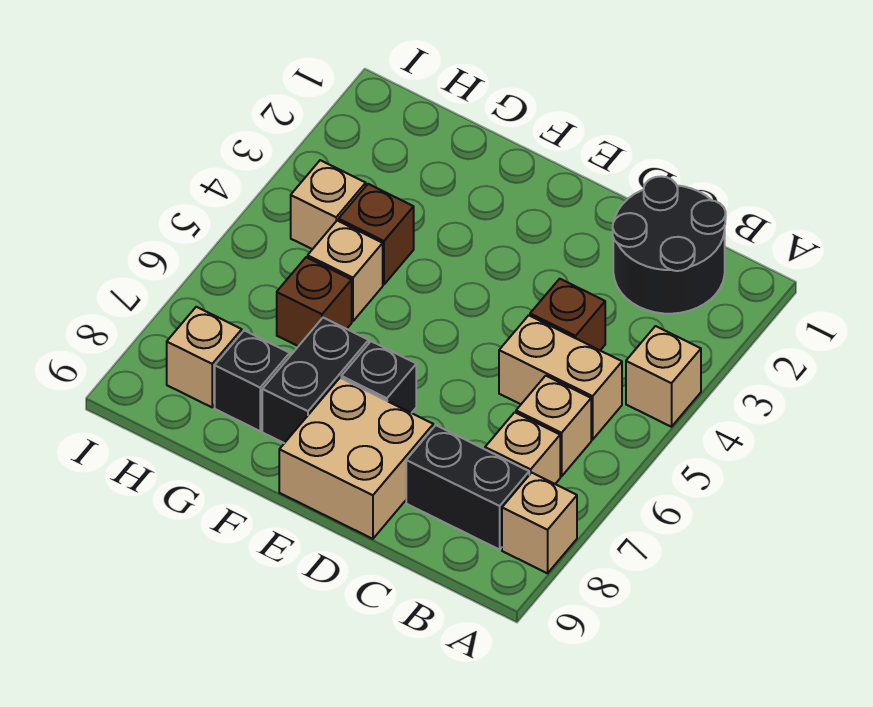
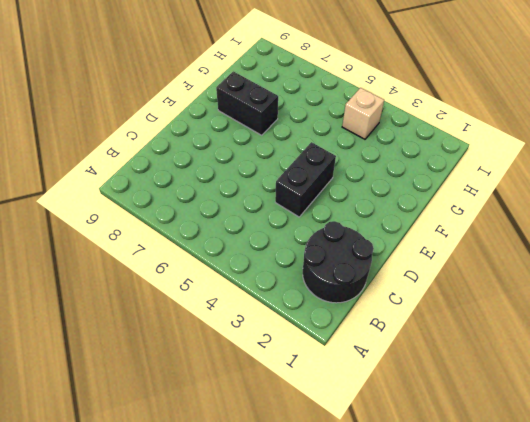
black 1x2 brick [275,142,336,217] -> black 1x2 brick moved to [406,425,529,550]
none -> tan 1x1 brick [626,326,701,427]
none -> tan 1x1 brick [502,473,577,573]
none -> tan 1x2 brick [499,315,622,440]

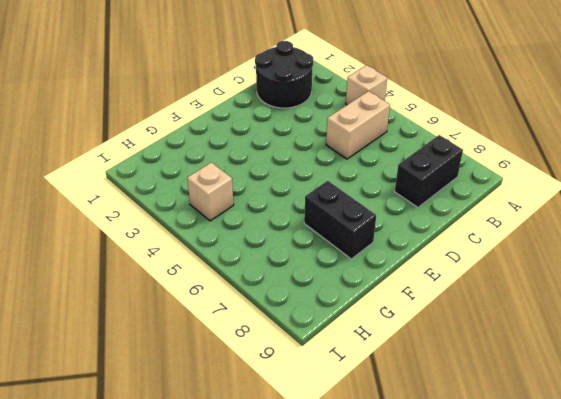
none -> tan 1x1 brick [502,473,577,573]
none -> tan 1x1 brick [516,376,591,476]
none -> tan 1x1 brick [485,412,560,484]

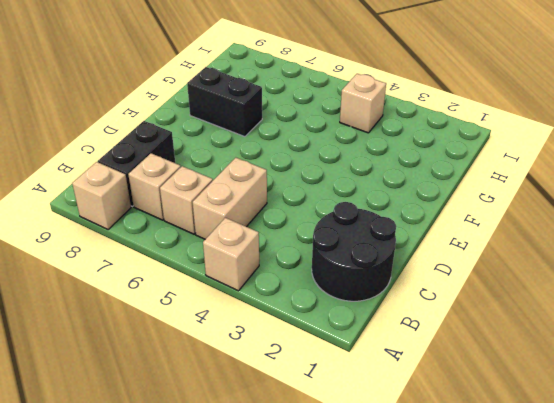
none -> brown 1x1 brick [530,279,605,350]
none -> tan 2x2 brick [279,378,433,539]
none -> black 1x1 brick [341,341,416,413]

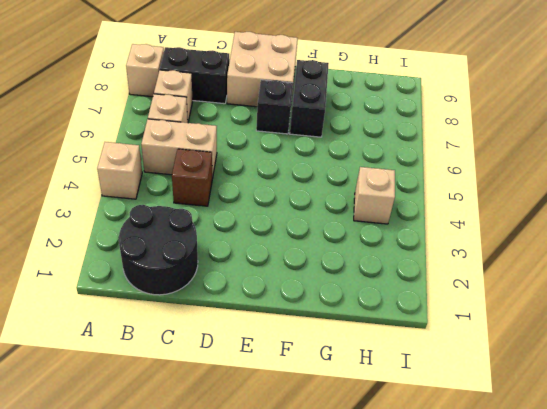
none -> brown 1x1 brick [339,184,414,285]
none -> tan 1x1 brick [308,221,383,321]
none -> brown 1x1 brick [277,257,352,346]

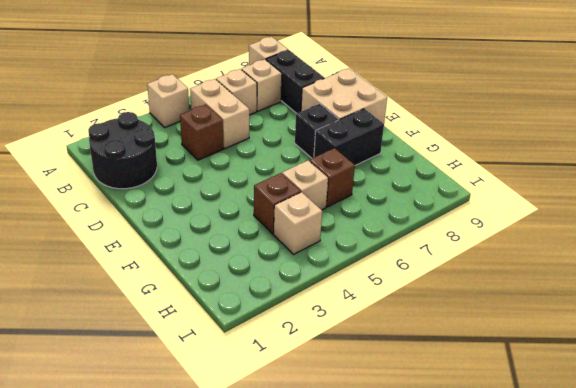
none -> black 1x1 brick [215,330,290,431]
none -> tan 1x1 brick [167,307,242,407]

